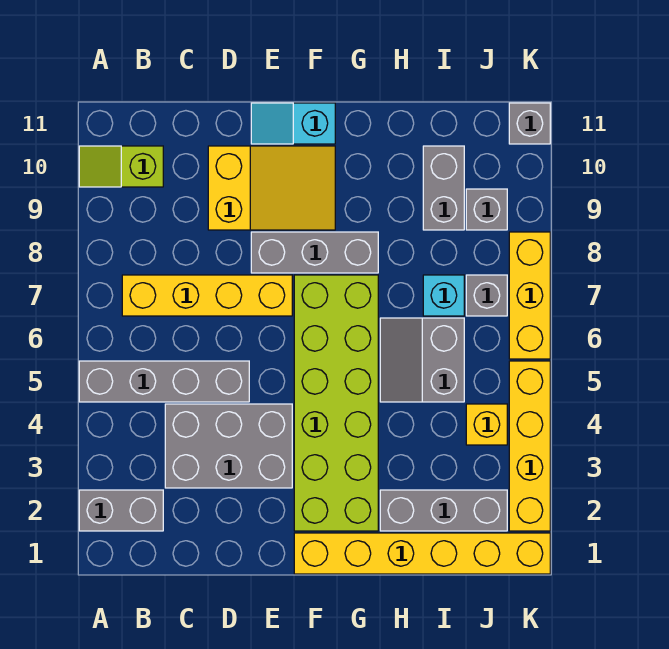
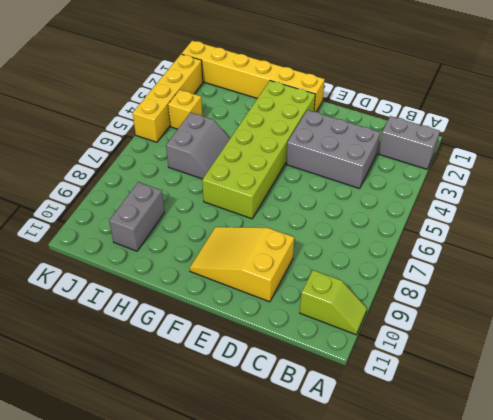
none -> grey 1x4 brick [79,361,249,402]
none -> yellow 1x4 brick [122,275,292,316]
none -> grey 1x3 brick [251,232,378,273]

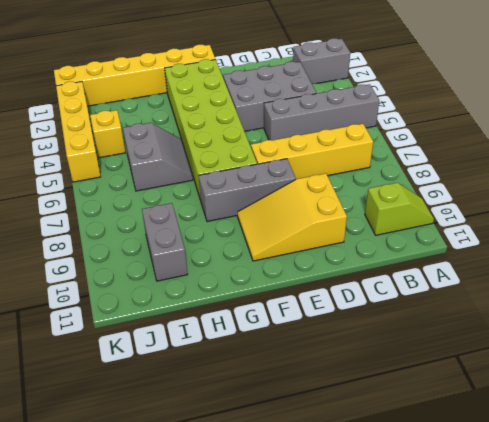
none -> cyan 1x2 slope [251,103,335,144]
none -> grey 1x3 brick [380,490,507,531]
none -> cyan 1x1 brick [423,275,464,316]

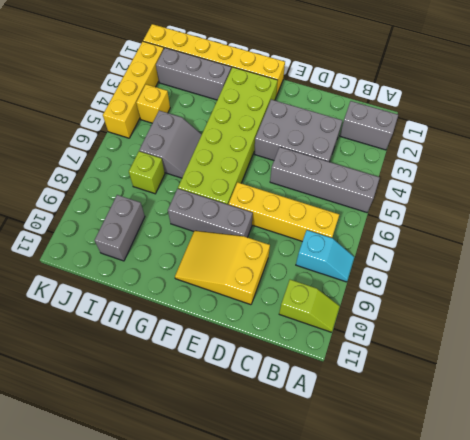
cyan 1x2 slope [296,230,354,282] -> cyan 1x2 slope moved to [251,103,335,144]
lime 1x1 brick [129,151,165,194] -> cyan 1x1 brick [423,275,464,316]
none -> grey 1x1 brick [466,275,507,316]
none -> grey 1x1 brick [466,189,507,230]
none -> yellow 1x3 brick [509,232,550,359]

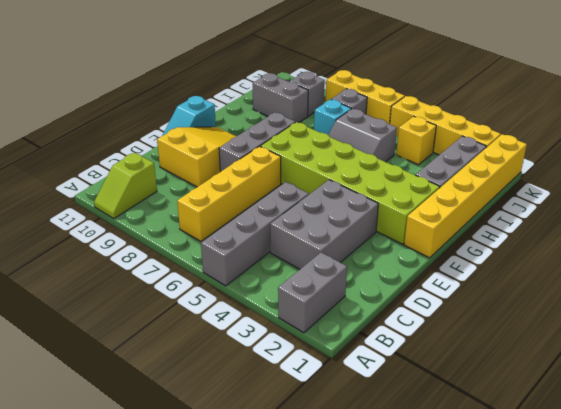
none -> grey 1x1 brick [509,103,550,144]

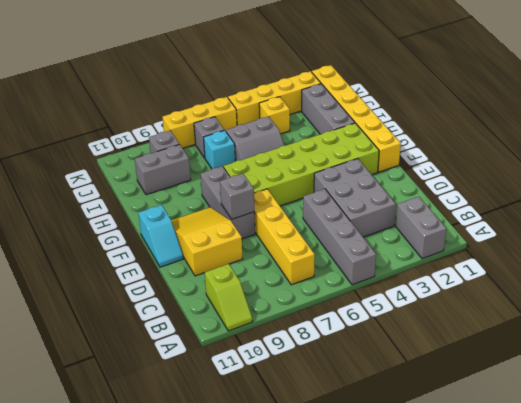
grey 1x1 brick [220,173,254,219] -> grey 1x1 brick moved to [509,103,550,144]

